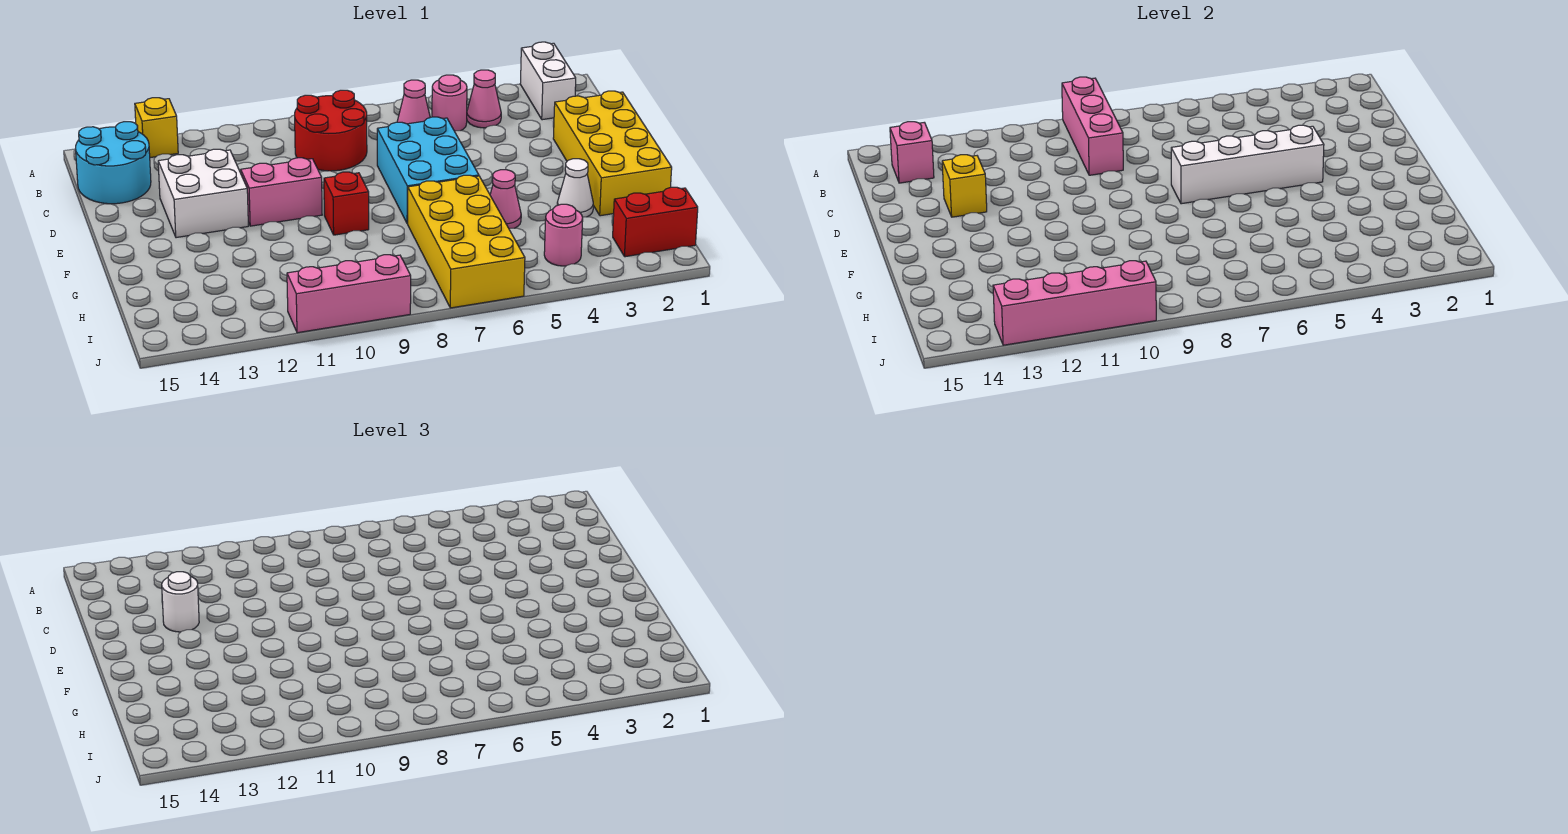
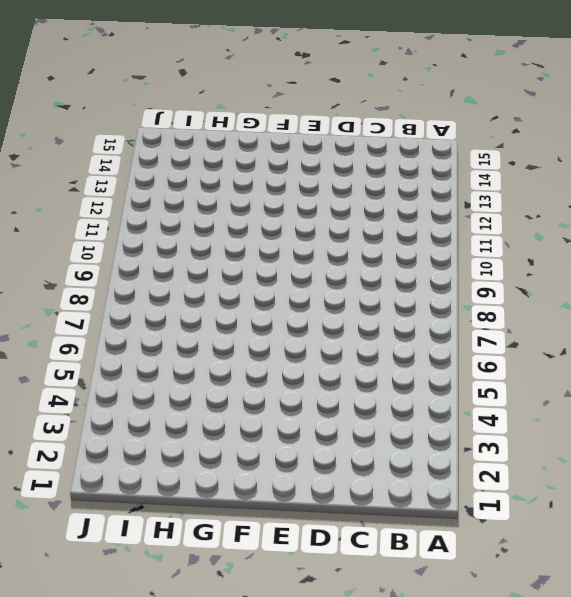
none -> white 1x2 brick [520,42,576,120]
none -> yellow 1x1 brick [135,98,178,158]
none -> pink 1x1 cone [467,70,501,128]

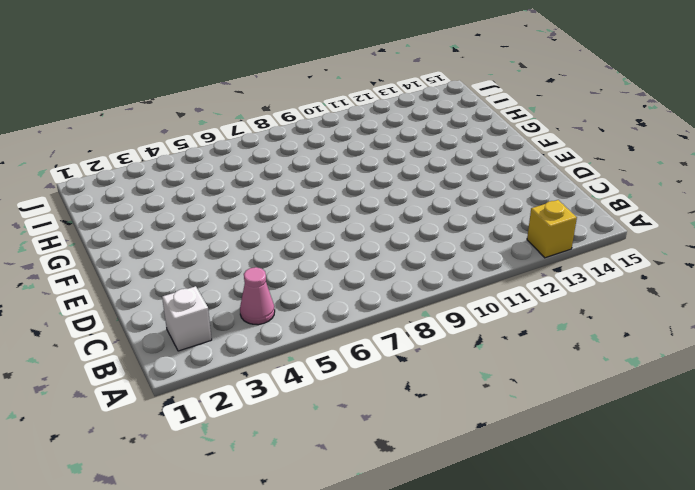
white 1x1 brick [162,286,212,351] -> white 1x2 brick [520,42,576,120]
none -> pink 1x1 round brick [432,75,467,131]
none -> pink 1x1 cone [397,80,430,124]
none -> red 2x2 round brick [295,90,367,171]

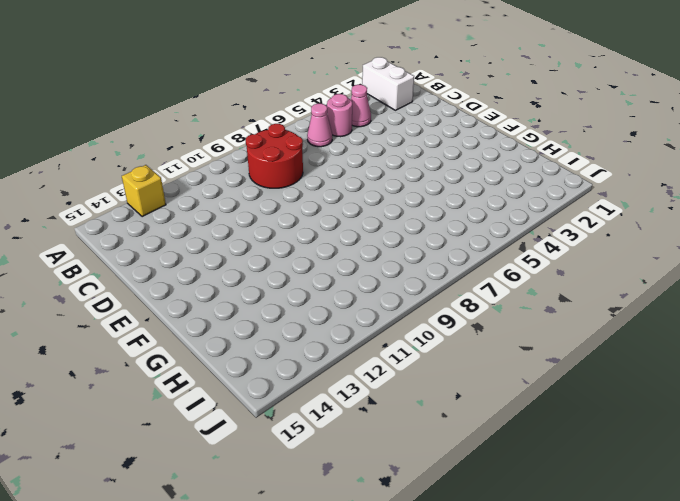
none -> cyan 2x2 round brick [76,122,151,204]
none -> yellow 2x4 brick [553,91,672,216]
none -> cyan 2x3 brick [377,117,479,224]

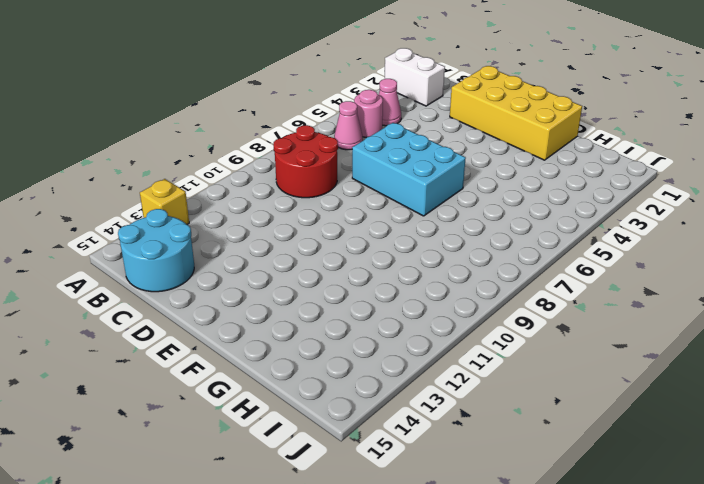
none -> white 2x2 brick [158,149,248,238]
none -> pink 1x2 brick [241,158,322,226]
none -> red 1x1 brick [324,172,369,235]

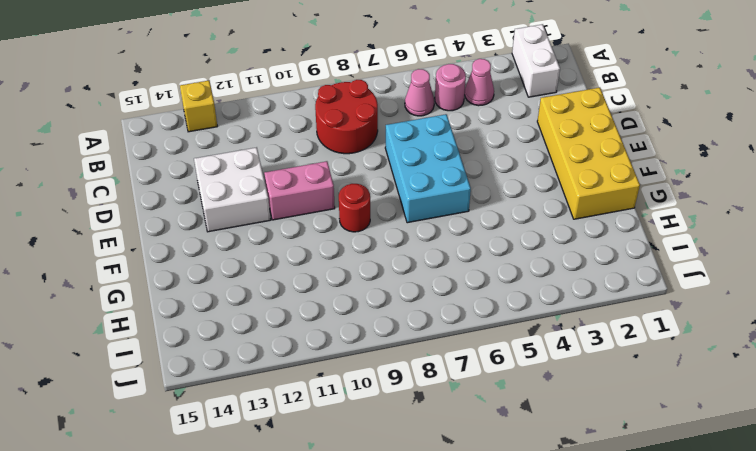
red 1x1 round brick [339,184,370,232] -> red 1x1 brick [324,172,369,235]
none -> cyan 2x2 round brick [76,122,151,204]
none -> white 1x1 cone [557,159,593,217]
none -> pink 1x1 cone [490,170,521,229]

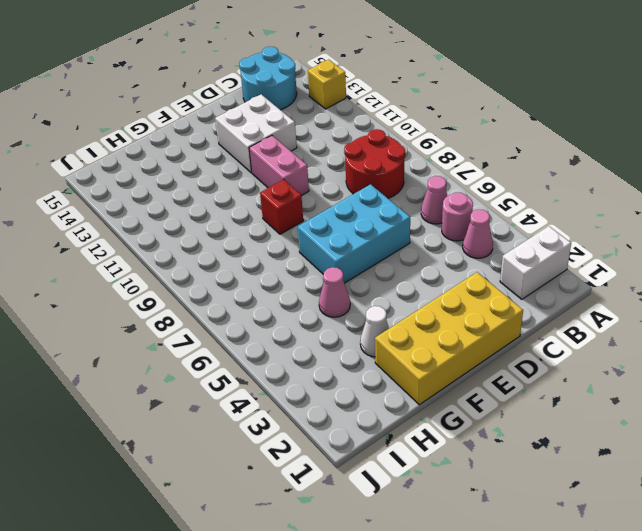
none -> yellow 2x4 brick [408,175,525,308]
none -> red 1x2 brick [613,187,698,257]
none -> pink 1x1 round brick [544,204,583,266]

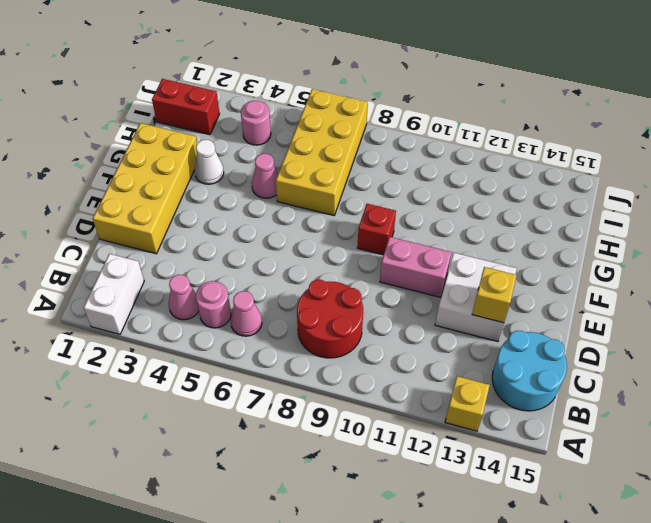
none -> cyan 2x3 brick [377,117,479,224]
none -> pink 1x3 brick [287,255,411,333]
none -> pink 1x3 brick [1062,77,1123,175]

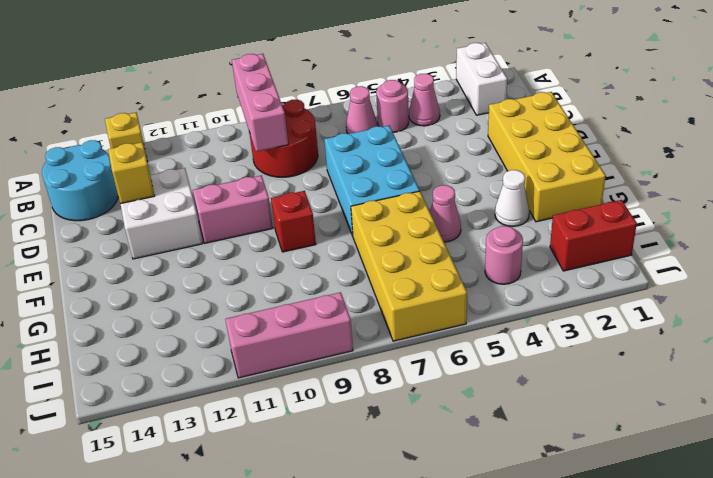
none -> pink 1x1 brick [890,122,934,183]
none -> white 1x4 brick [1171,125,1324,204]
none -> pink 1x4 brick [993,261,1156,345]

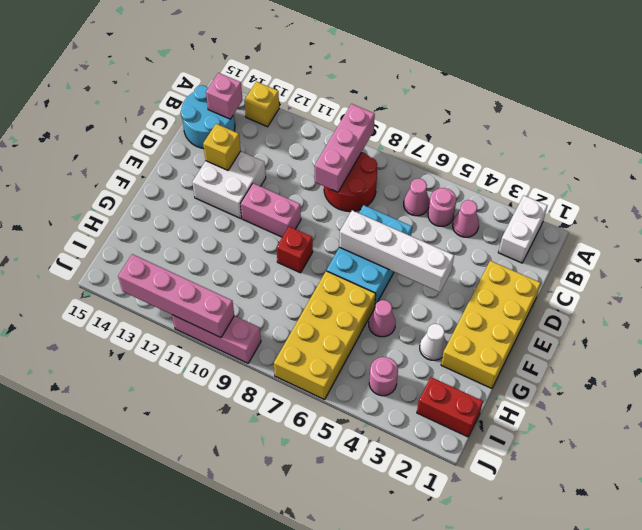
none -> white 1x1 round brick [162,572,199,632]

